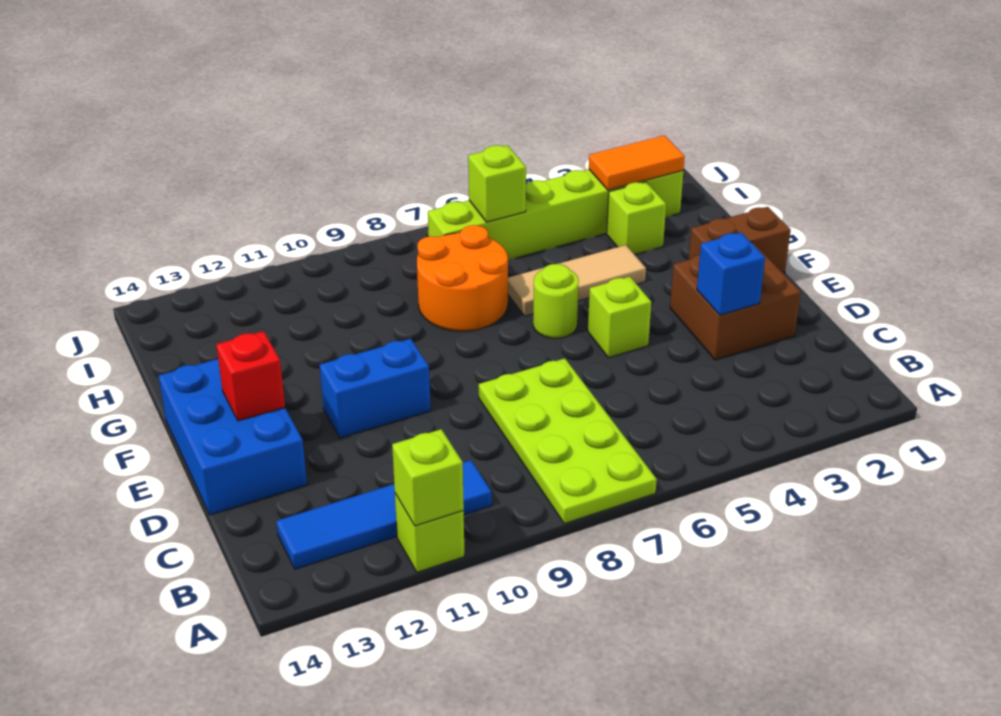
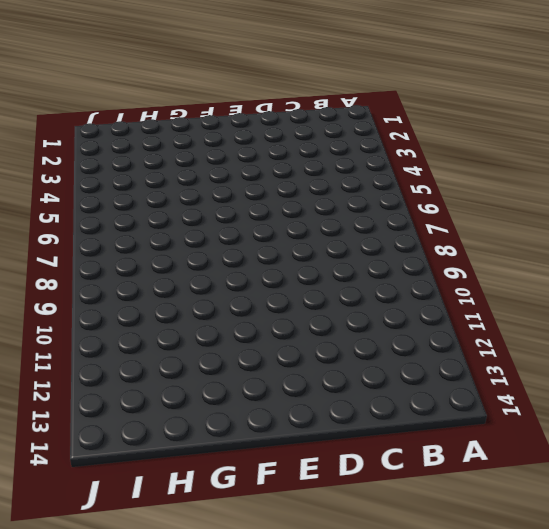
none -> lime 2x4 plate [479,358,657,524]
none -> lime 1x1 brick [395,494,465,572]
none -> blue 1x4 tile [276,460,492,569]

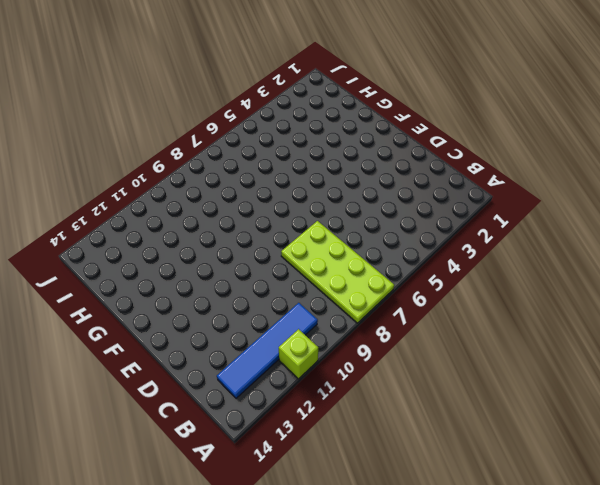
none -> brown 2x2 brick [670,242,801,360]
none -> blue 2x3 brick [159,359,307,515]
none -> lime 1x1 brick [588,277,651,358]

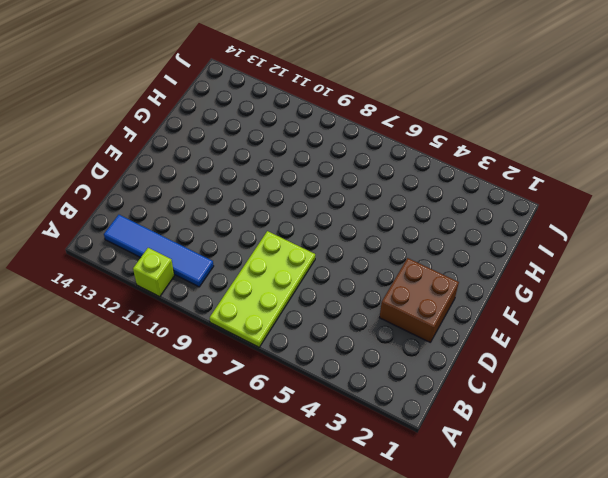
none -> blue 2x3 brick [159,359,307,515]
none -> lime 1x1 brick [588,277,651,358]
none -> blue 1x2 brick [320,339,430,438]

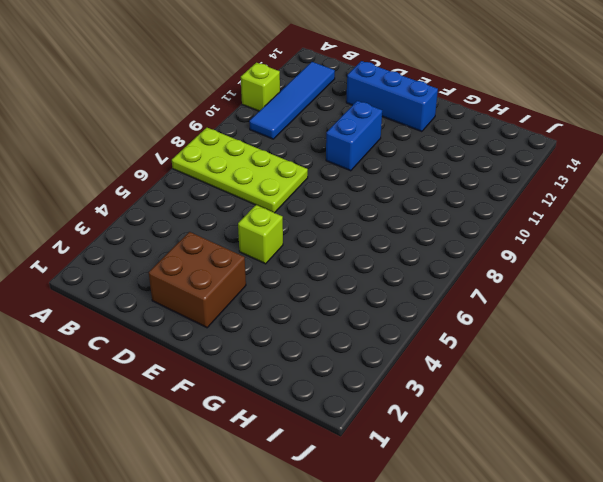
blue 1x3 brick [346,61,438,132] -> blue 2x3 brick [159,359,307,515]
none -> brown 1x2 brick [689,207,791,273]
none -> lime 1x1 round brick [533,264,579,338]
none -> tan 1x3 tile [508,245,646,316]

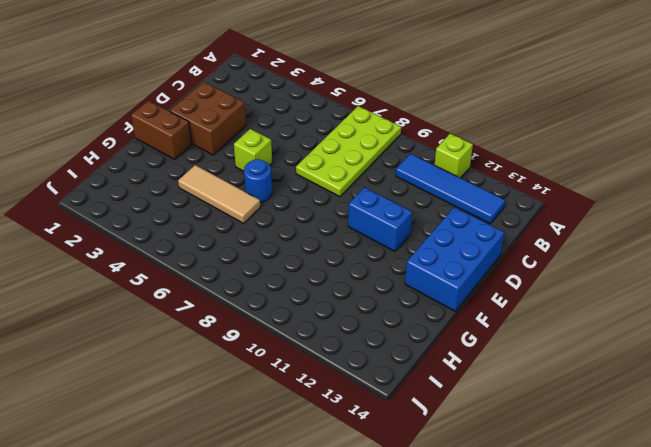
blue 1x1 round brick [244,159,272,202] -> lime 1x1 round brick [533,264,579,338]
none -> orange 2x2 round brick [417,225,508,331]
none -> lime 1x1 brick [607,182,666,255]
none -> lime 1x6 brick [428,169,683,260]

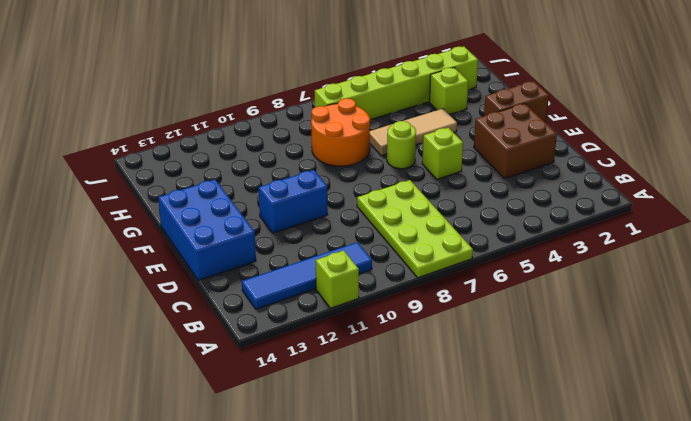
none -> lime 1x1 brick [392,429,464,526]
none -> blue 1x1 brick [697,232,765,315]
none -> red 1x1 brick [216,331,285,421]

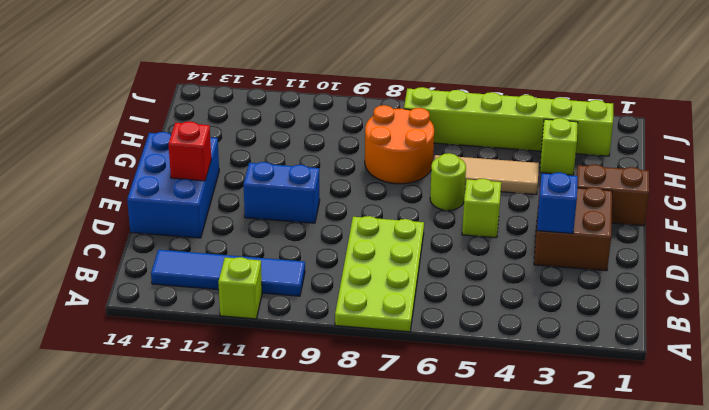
none -> lime 1x1 brick [392,429,464,526]
none -> orange 1x2 tile [589,136,685,190]
none -> lime 1x1 brick [468,145,526,222]

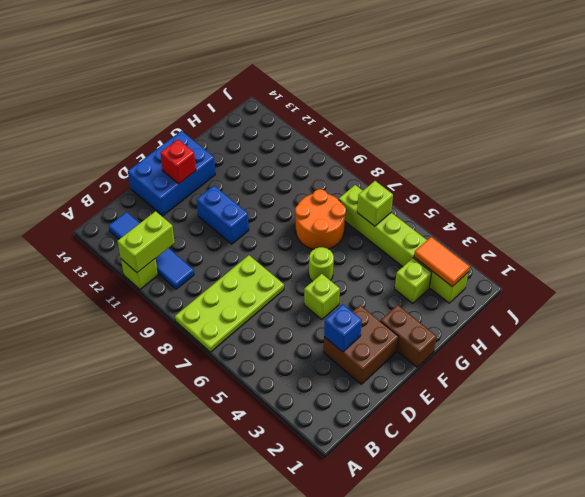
lime 1x2 brick [117,211,175,273] -> lime 1x1 brick [392,429,464,526]
none -> tan 1x3 tile [508,245,646,316]

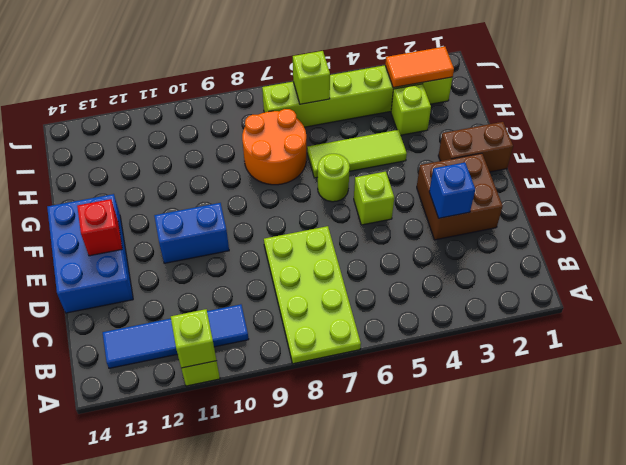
lime 1x3 tile [307,130,407,178] -> tan 1x3 tile [508,245,646,316]

